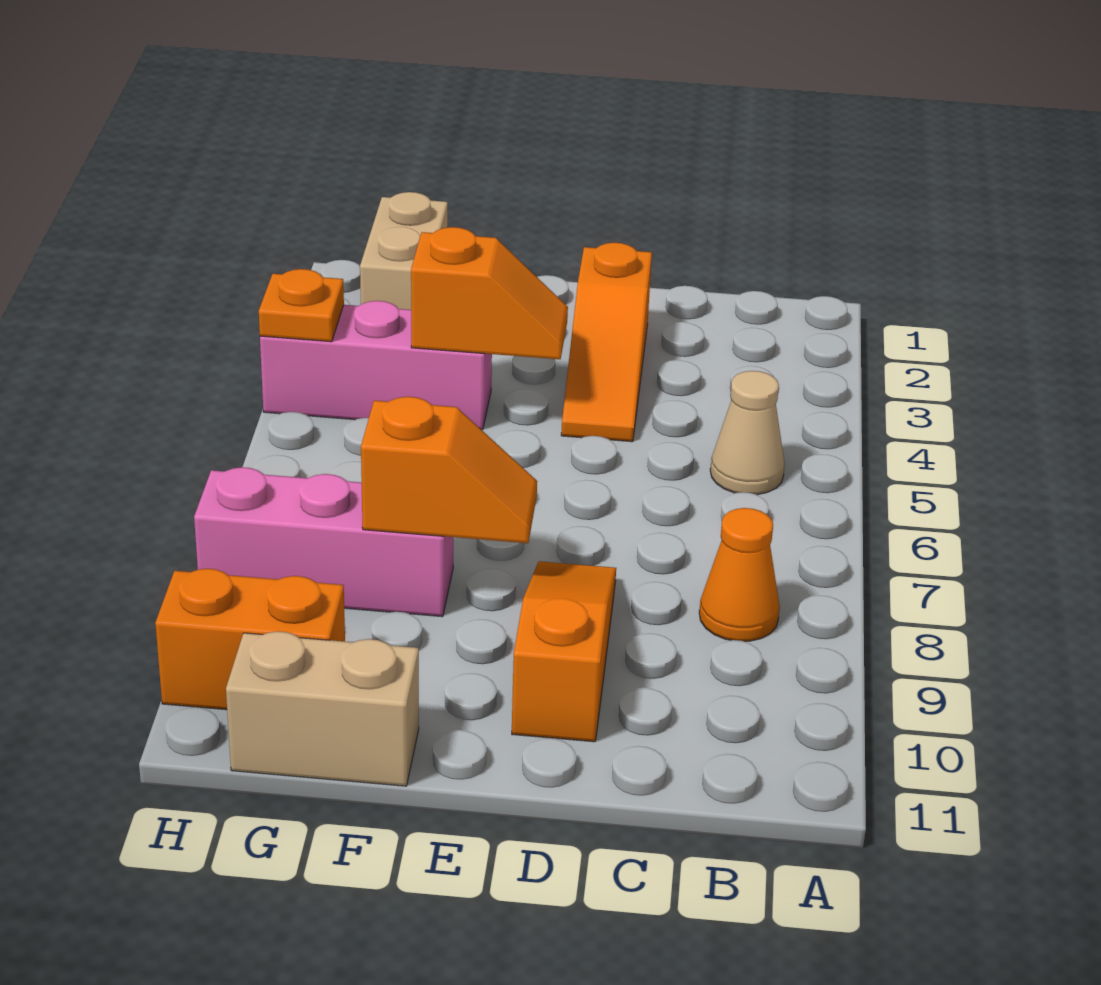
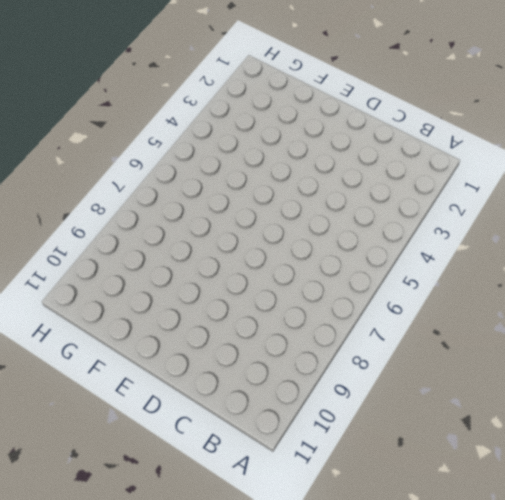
none -> tan 1x1 cone [710,371,785,495]
none -> orange 1x1 cone [699,508,780,641]
none -> orange 1x3 slope [561,243,652,442]

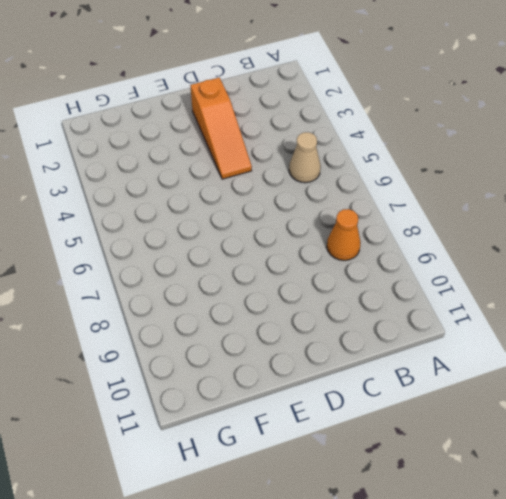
none -> orange 1x3 slope [512,561,616,742]
none -> pink 1x3 brick [260,301,492,430]
none -> pink 1x3 brick [194,467,453,617]

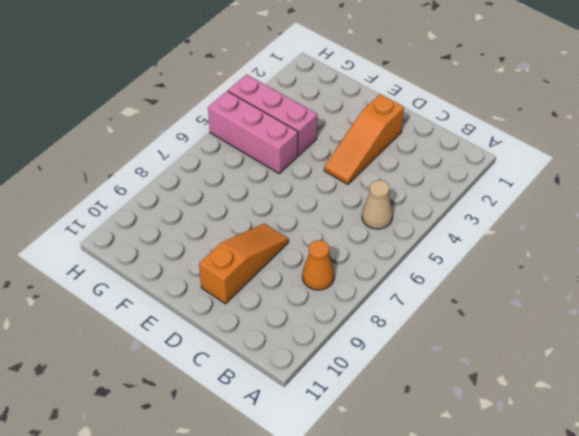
pink 1x3 brick [208,91,298,173] -> pink 1x3 brick moved to [194,467,453,617]
none -> tan 1x2 brick [226,631,419,786]
none -> tan 1x2 brick [360,192,448,310]
none -> orange 1x2 brick [155,569,345,710]

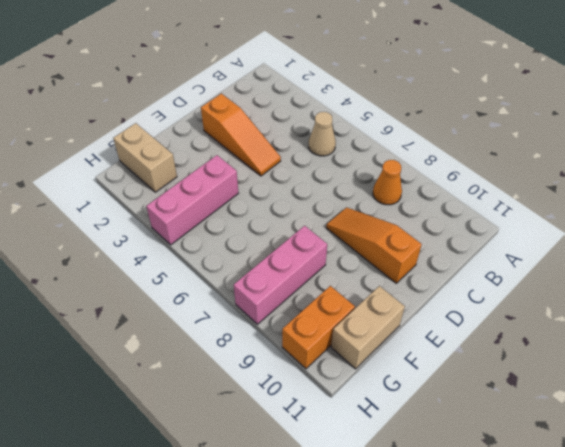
none -> orange 1x2 slope [411,227,568,359]
none -> orange 1x2 slope [361,397,537,543]
none -> orange 1x1 plate [259,269,344,342]

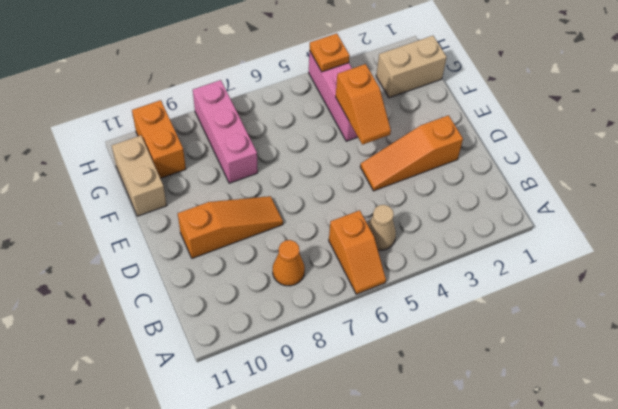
orange 1x2 slope [329,210,386,294] -> orange 1x2 slope moved to [361,397,537,543]

